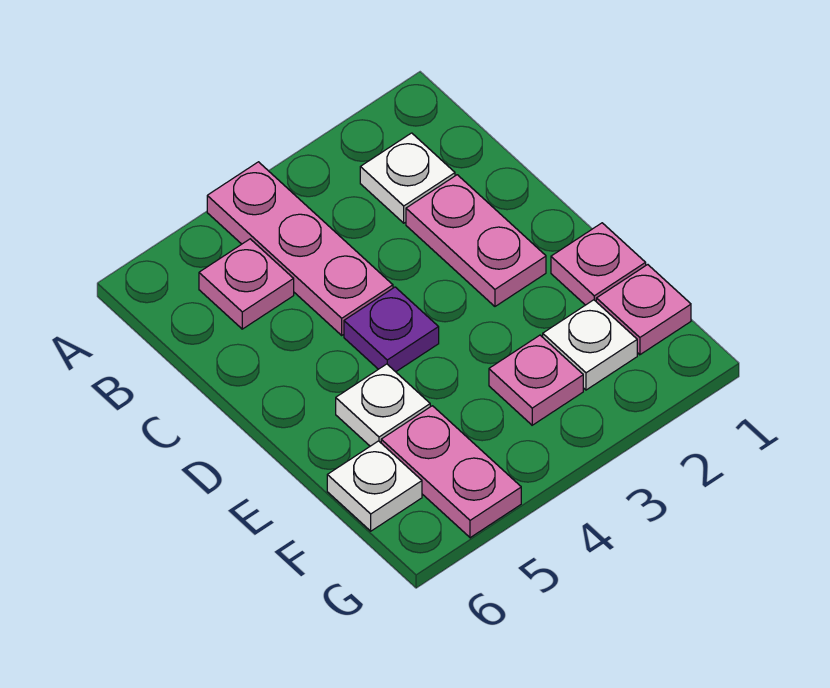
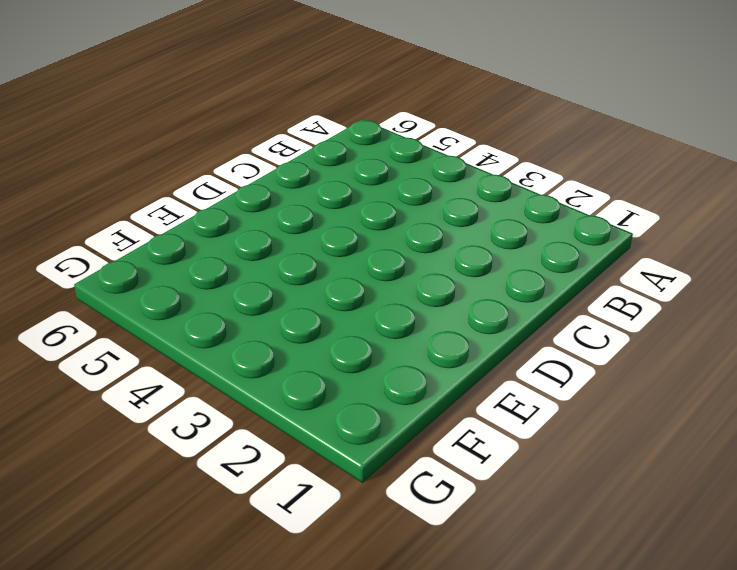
none -> pink 1x3 plate [207,162,393,335]
none -> white 1x1 plate [360,133,455,223]
none -> pink 1x1 plate [199,239,294,329]

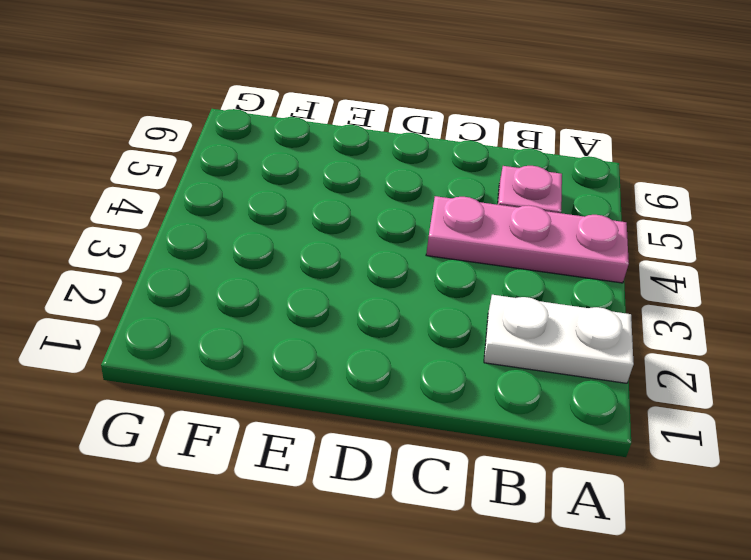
white 1x2 plate [484,295,634,383] -> white 1x1 plate [360,133,455,223]
none -> pink 1x2 plate [406,175,546,306]
none -> purple 1x1 plate [344,287,439,372]
none -> pink 1x1 plate [551,223,646,305]

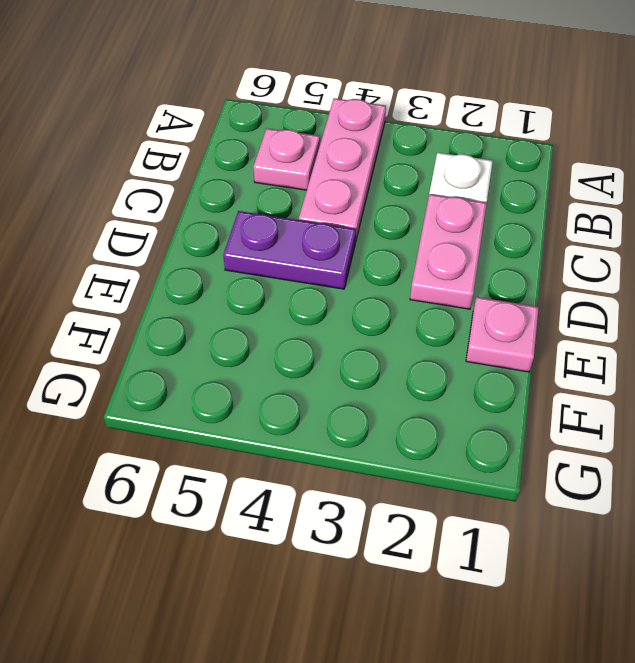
purple 1x2 plate [223,211,356,289] -> purple 1x1 plate [344,287,439,372]
none -> white 1x1 plate [336,364,430,446]
none -> pink 1x1 plate [596,265,691,355]
none -> white 1x1 plate [543,300,637,390]

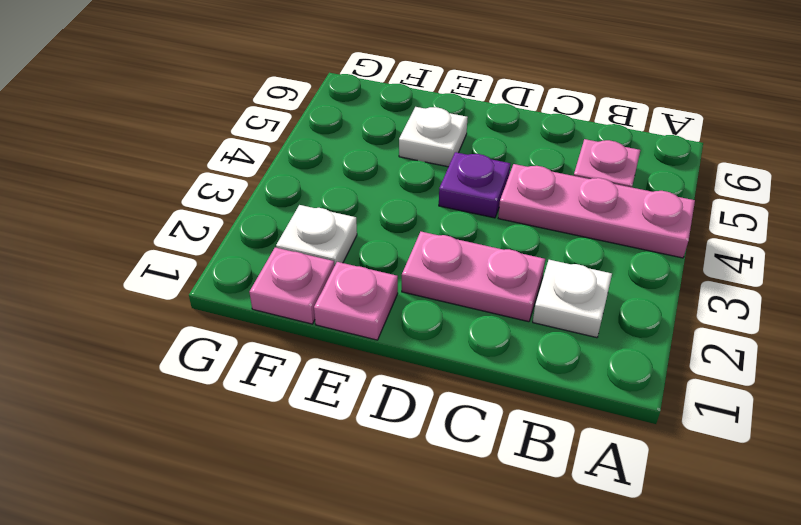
none -> pink 1x1 plate [489,335,583,425]
none -> pink 1x2 plate [381,406,521,538]
none -> white 1x1 plate [327,441,422,531]

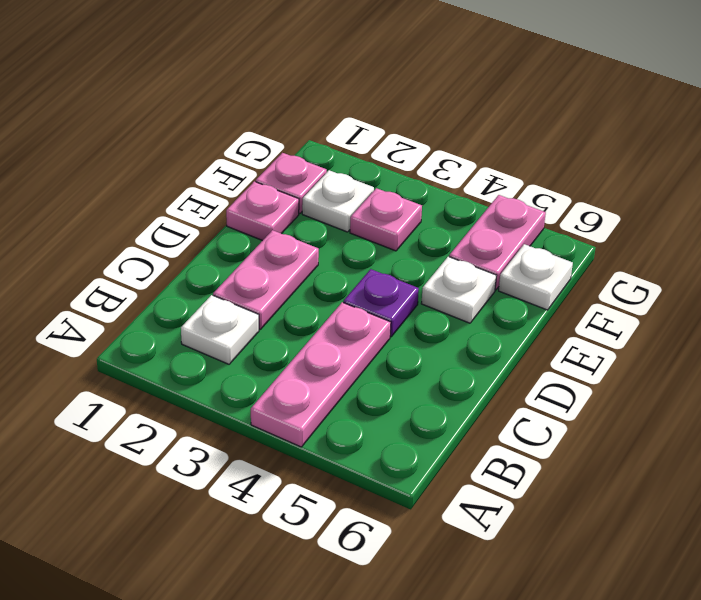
none -> pink 1x1 plate [199,239,294,329]

